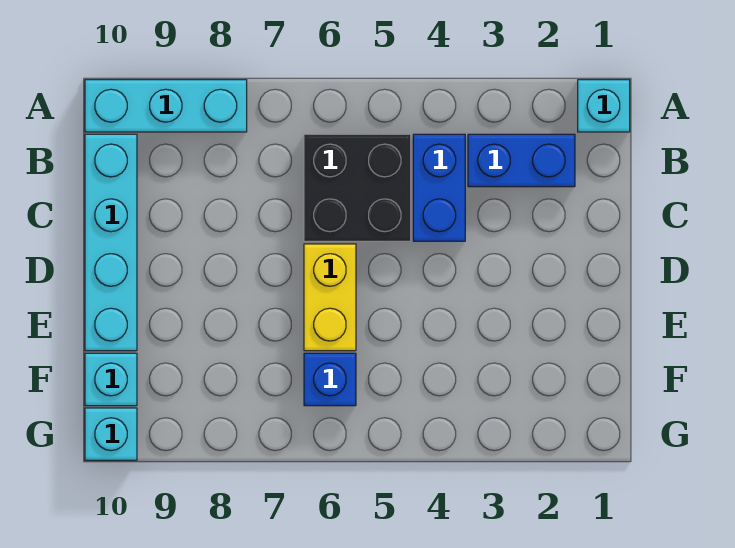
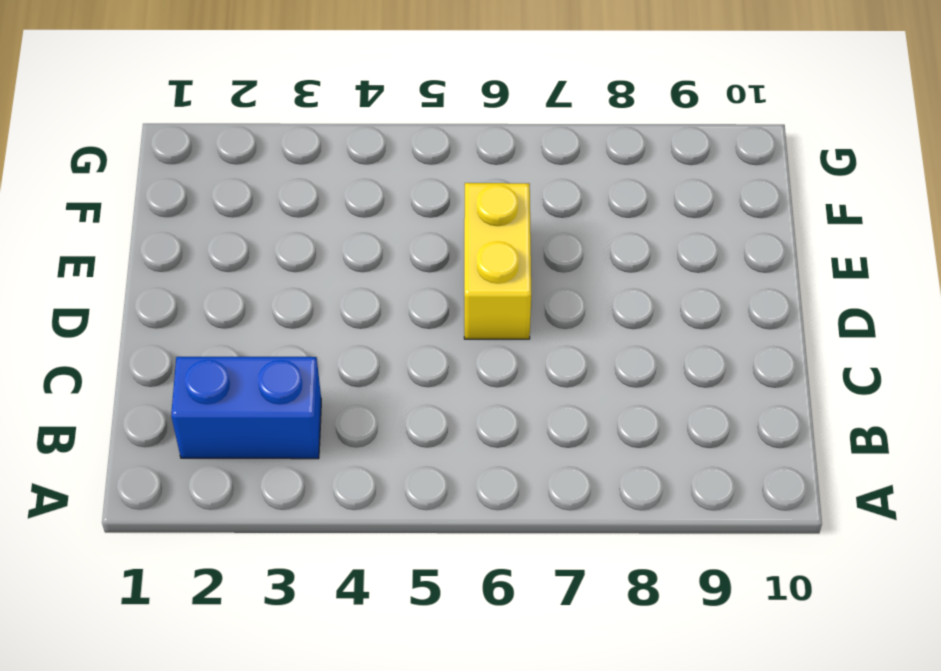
none -> cyan 1x1 brick [578,80,630,132]
none -> cyan 1x3 brick [85,80,247,132]

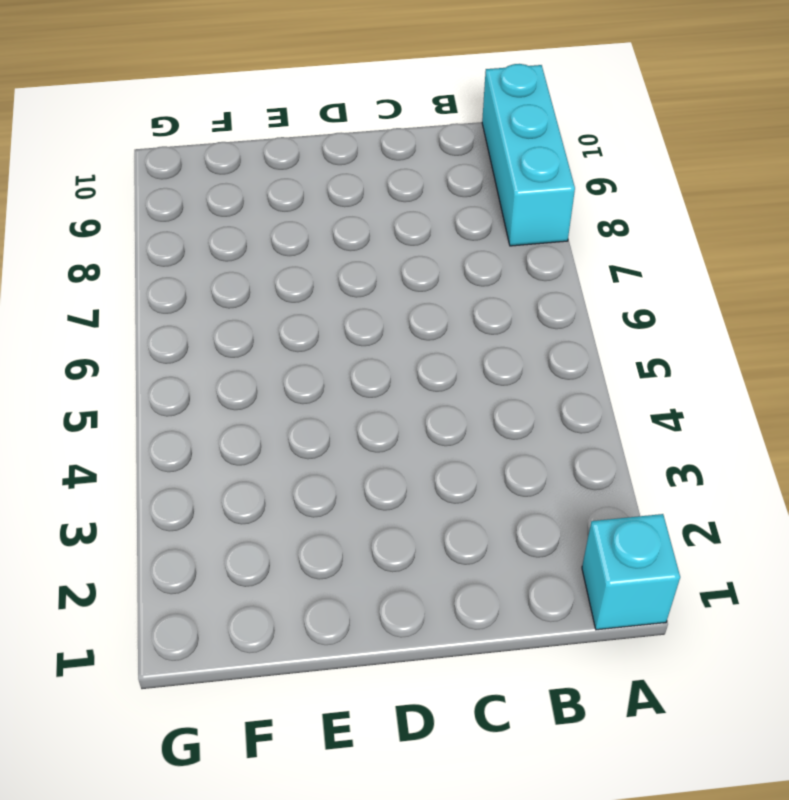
none -> blue 1x2 brick [468,134,575,187]
none -> blue 1x2 brick [413,134,465,241]

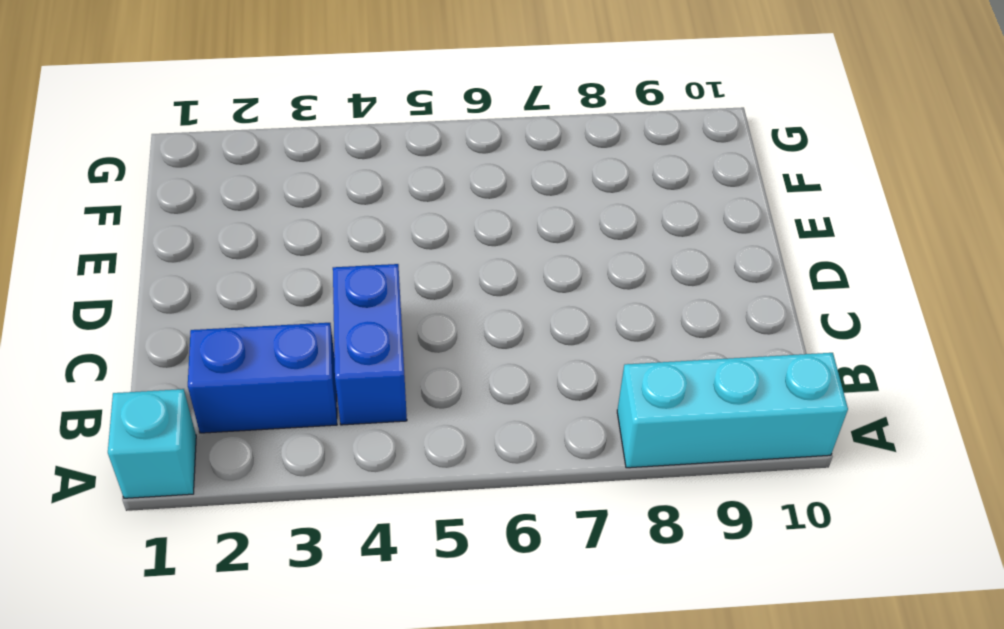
none -> black 2x2 brick [304,134,411,241]
none -> cyan 1x4 brick [85,134,137,351]

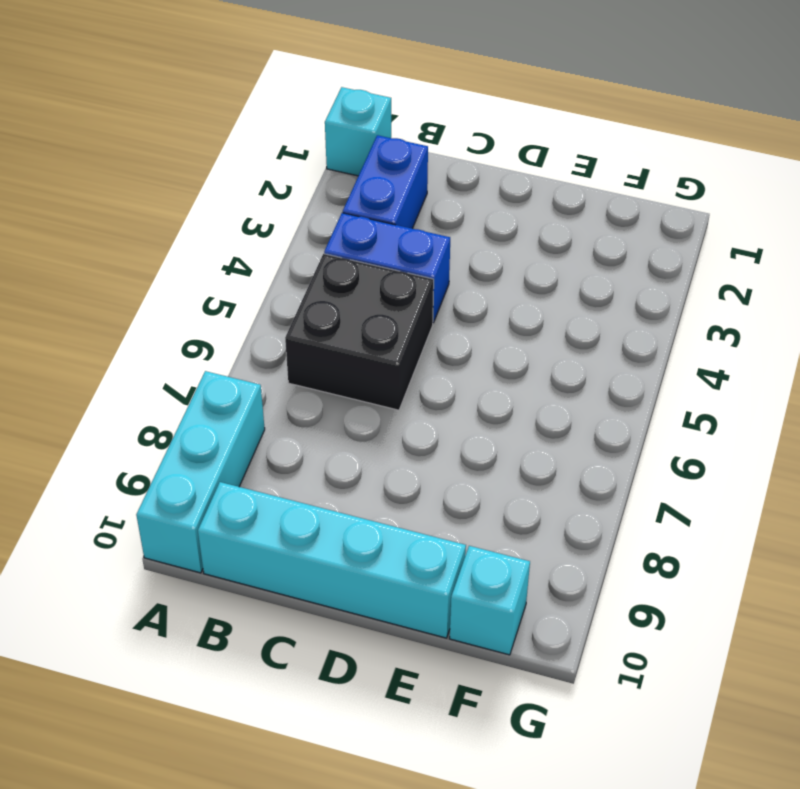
none -> yellow 1x2 brick [304,244,356,351]
none -> blue 1x1 brick [304,353,356,406]

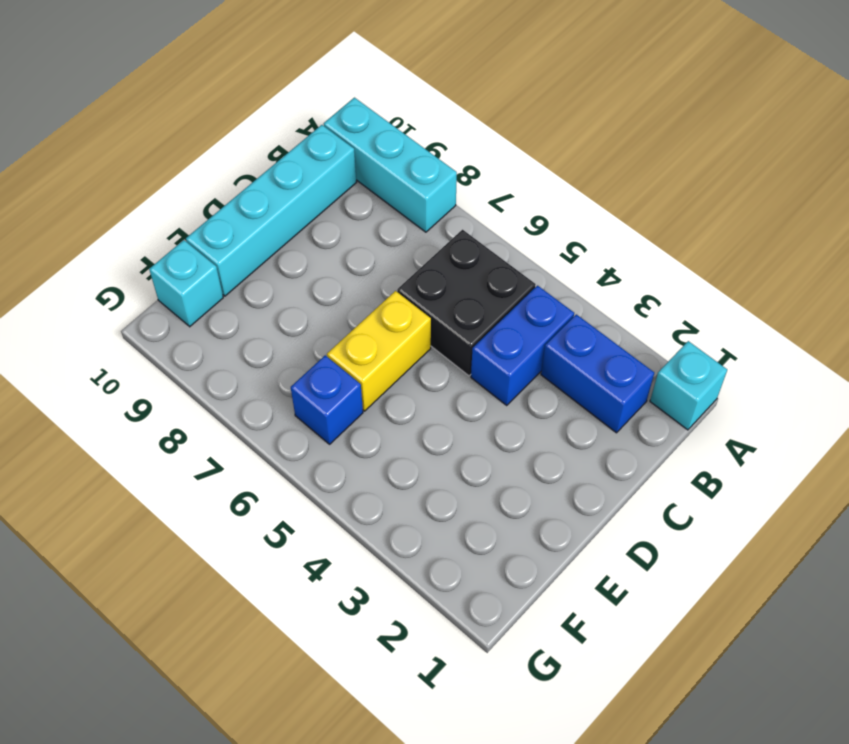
none -> cyan 1x1 brick [85,408,137,460]

